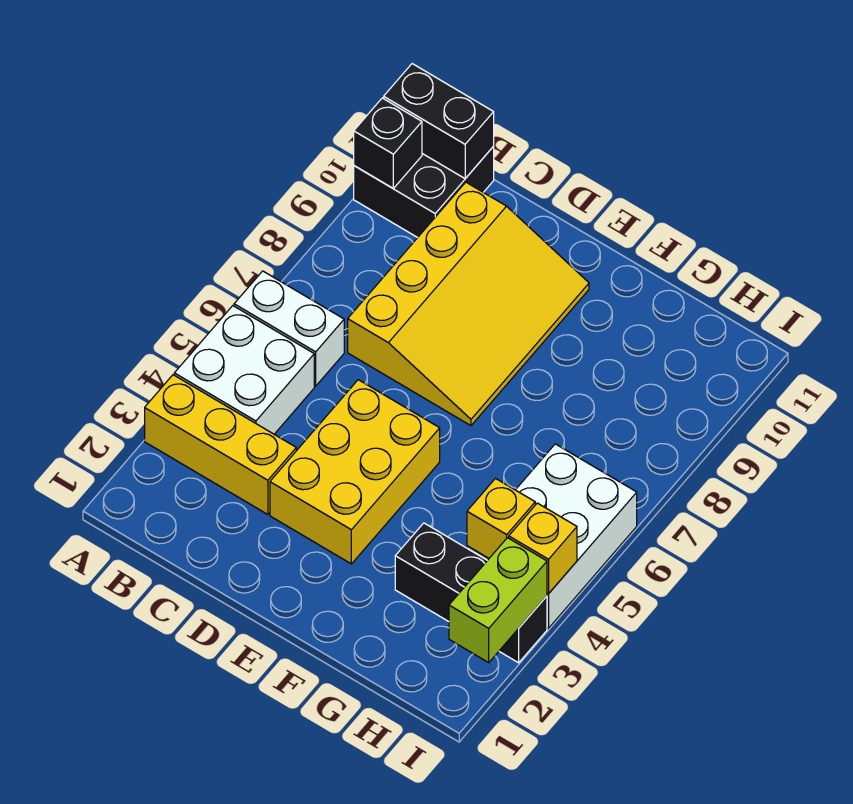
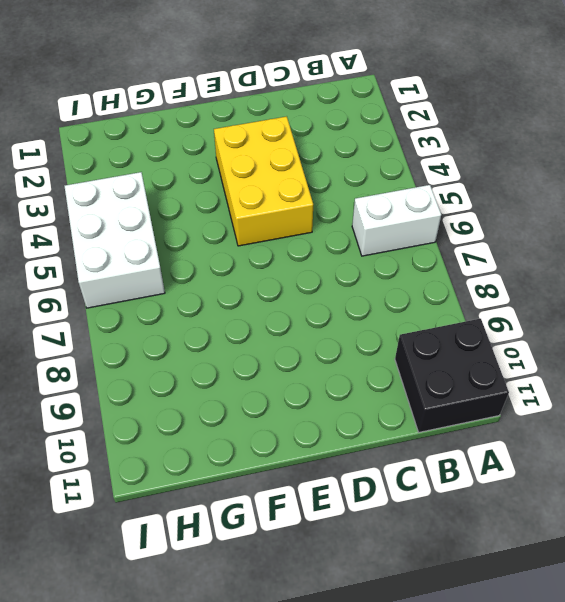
none -> yellow 1x3 brick [145,375,296,515]
none -> white 2x2 brick [174,306,314,434]
none -> yellow 3x4 slope [348,182,589,426]

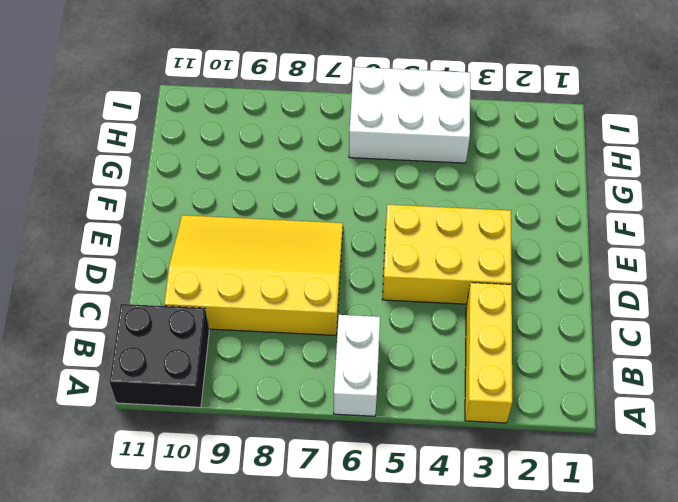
none -> white 2x2 brick [174,306,314,434]
none -> black 1x3 brick [395,523,547,663]
none -> black 1x1 brick [354,98,422,188]

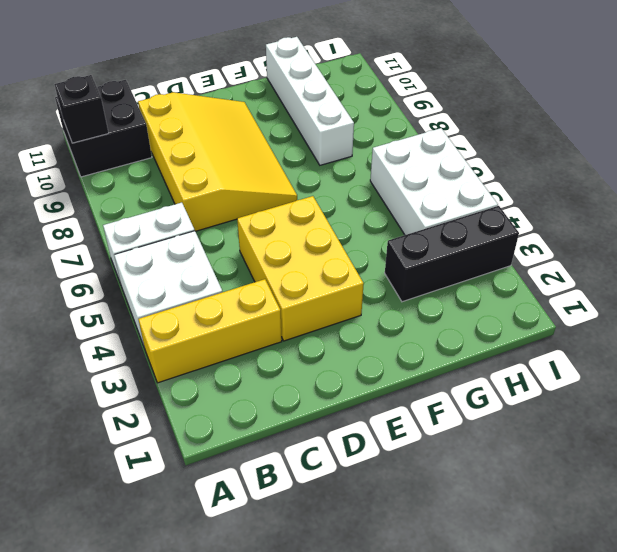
white 1x4 brick [266,37,354,165] -> none
none -> black 1x2 brick [384,64,494,178]
none -> yellow 1x1 brick [467,479,535,558]
none -> lime 1x2 brick [449,538,547,663]

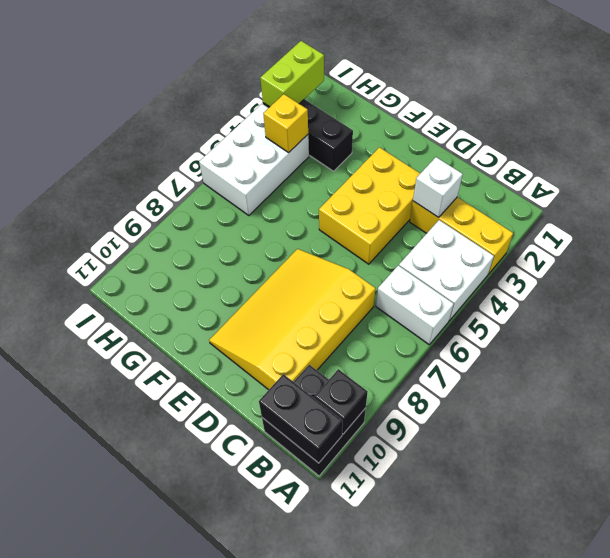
white 1x1 brick [413,157,463,217] -> none
none -> yellow 1x1 brick [509,503,577,594]

